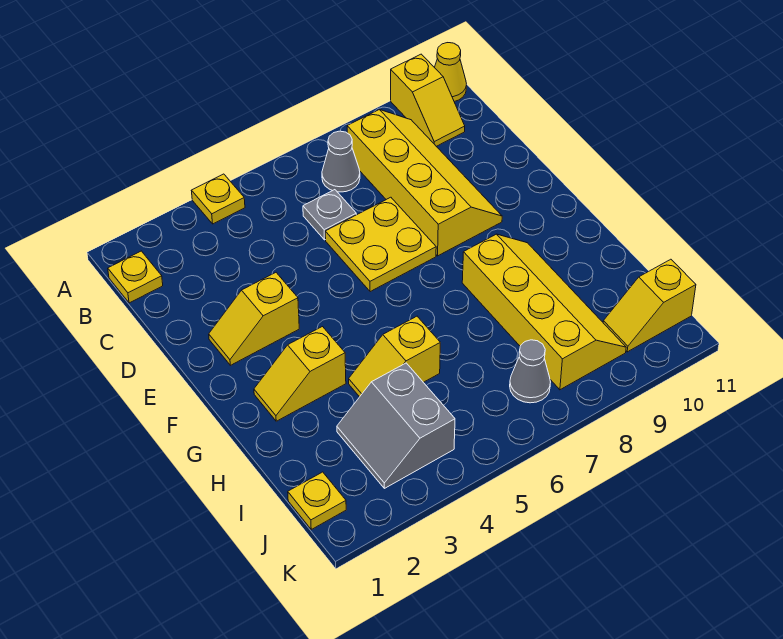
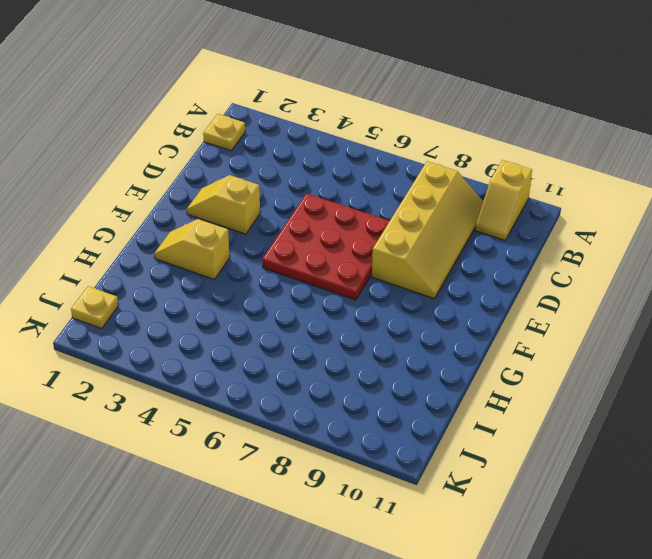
red 3x3 plate [262,193,390,300] -> yellow 2x2 plate [325,197,436,292]
none -> yellow 1x1 plate [191,174,245,224]
none -> yellow 1x1 cone [435,43,467,102]
none -> grey 1x1 cone [322,131,360,192]

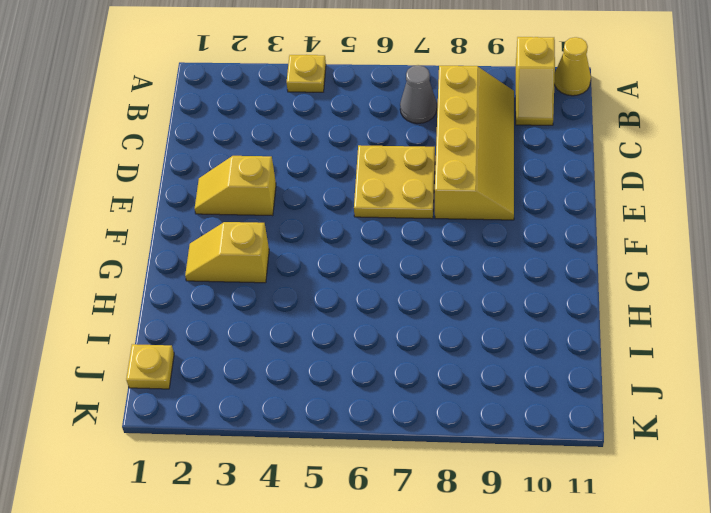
none -> yellow 1x1 plate [108,251,163,303]
none -> grey 1x1 plate [303,190,356,240]
none -> yellow 2x4 slope [462,234,626,390]

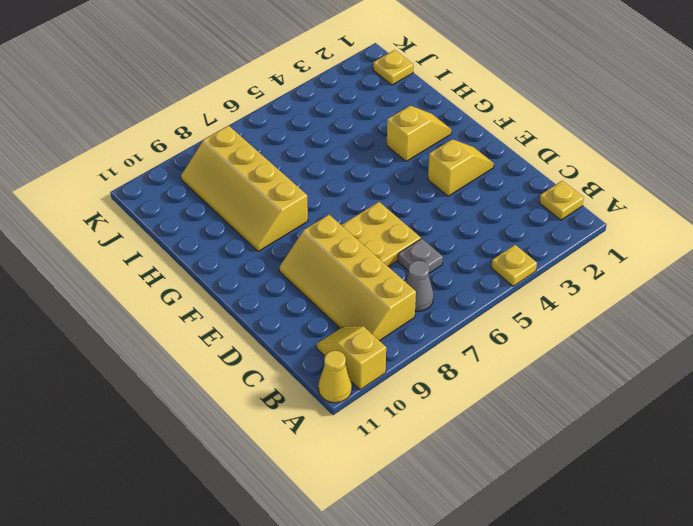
none -> yellow 1x2 slope [349,316,440,397]
none -> grey 2x2 slope [337,363,455,488]
none -> grey 1x1 cone [510,340,550,403]

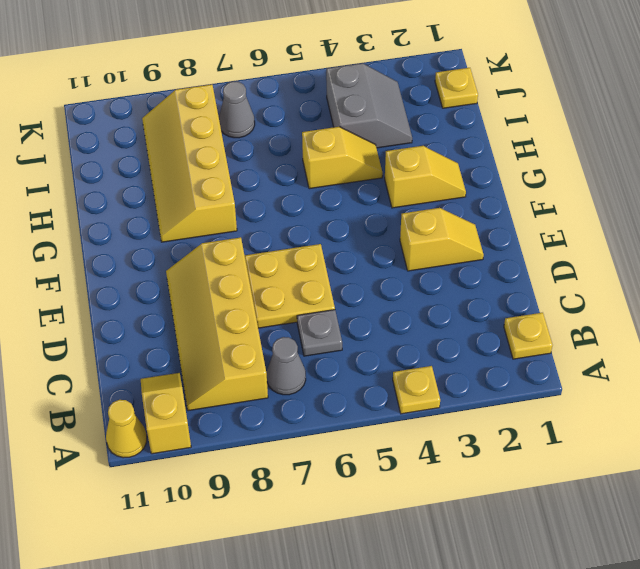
none -> yellow 1x2 slope [603,259,696,352]

